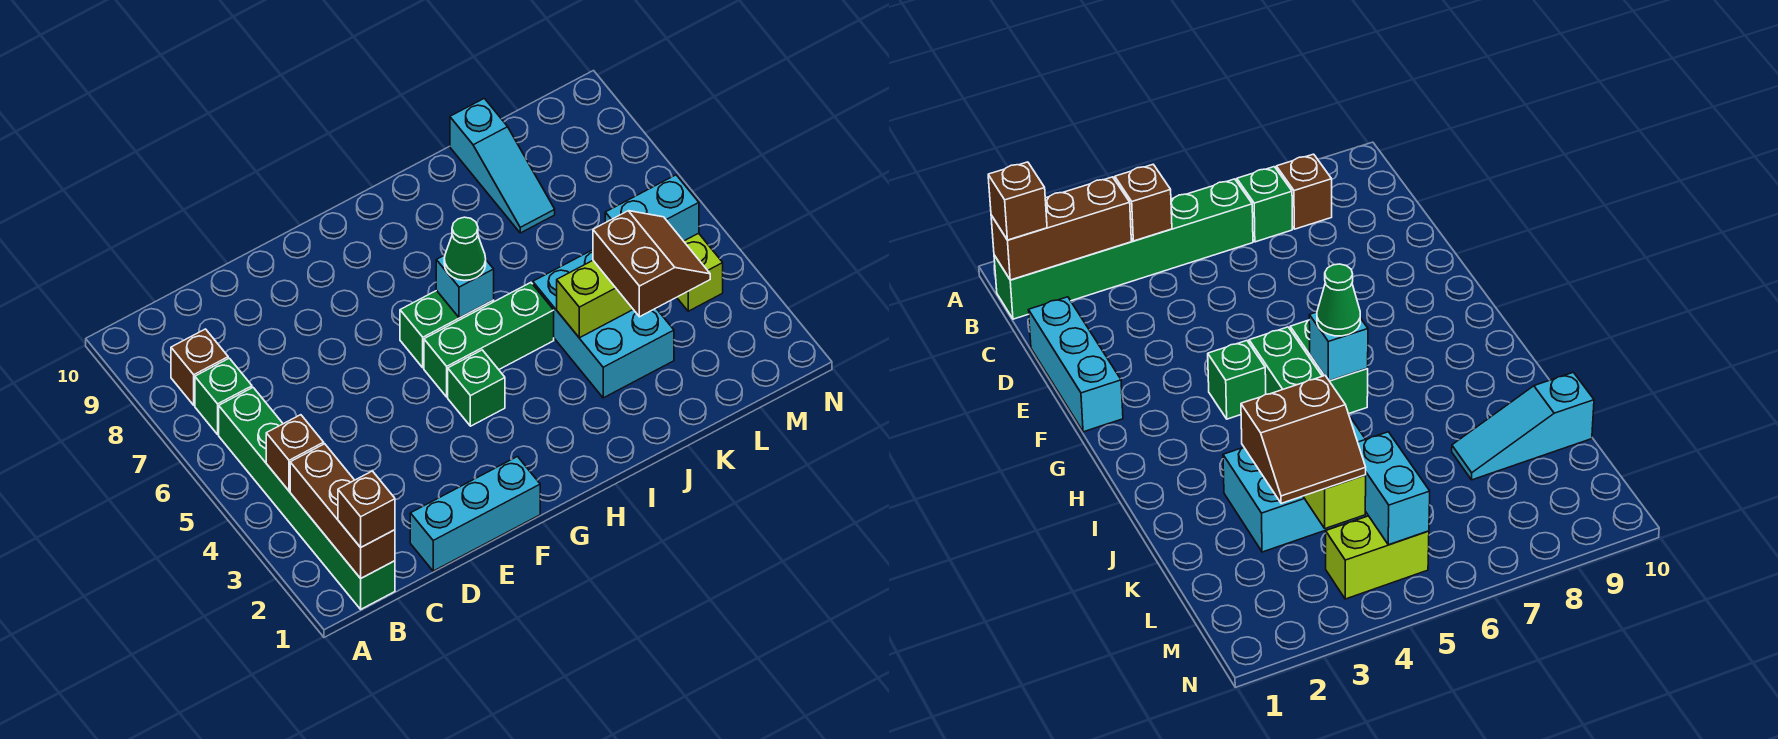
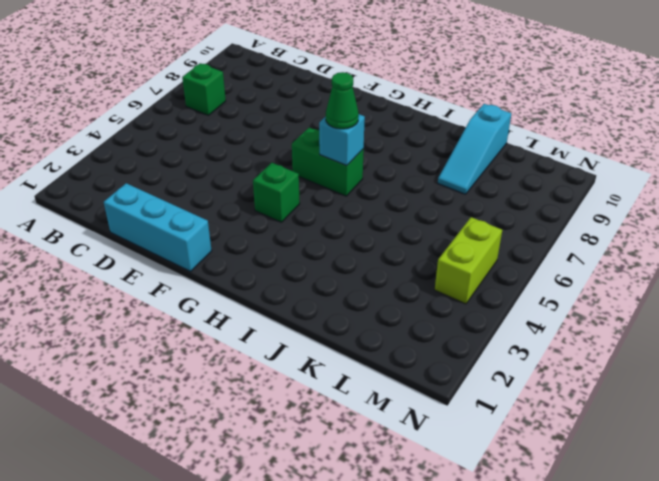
none -> green 1x6 brick [219,388,395,609]
none -> brown 1x1 brick [171,329,228,405]
none -> green 1x3 brick [424,283,554,397]

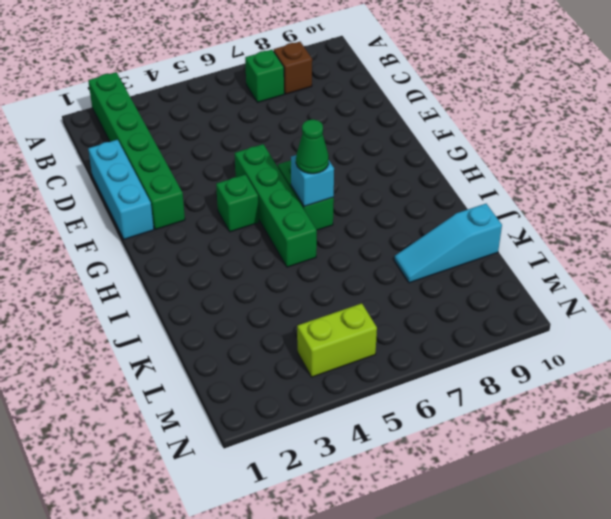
green 1x6 brick [88,72,185,230] -> green 1x6 brick turned to [219,388,395,609]
green 1x4 brick [235,144,317,267] -> green 1x3 brick [424,283,554,397]
none -> cyan 2x3 brick [533,250,674,398]
none -> brown 1x3 brick [290,444,395,578]
none -> brown 1x1 brick [266,415,324,491]

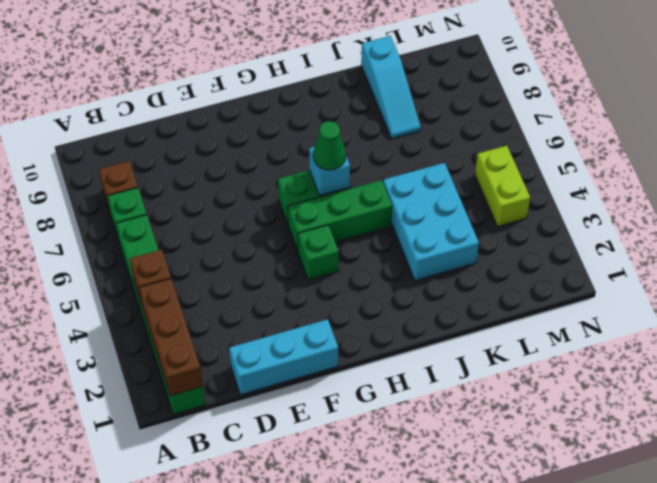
none -> lime 1x3 brick [557,261,633,338]
none -> cyan 1x2 brick [605,175,699,241]
none -> brown 1x1 brick [338,471,395,547]

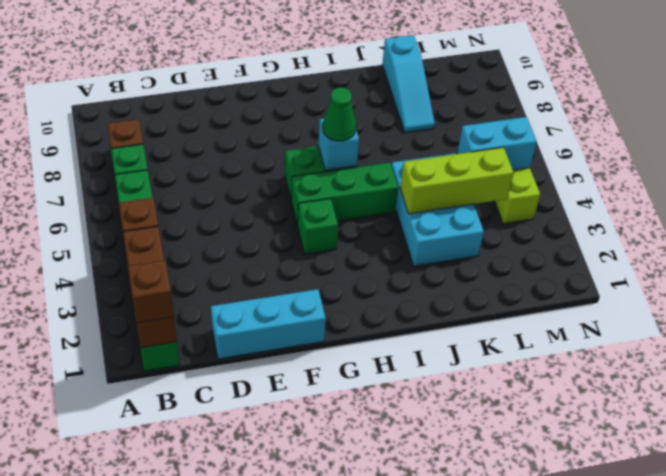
none -> brown 2x2 slope [593,211,710,317]

